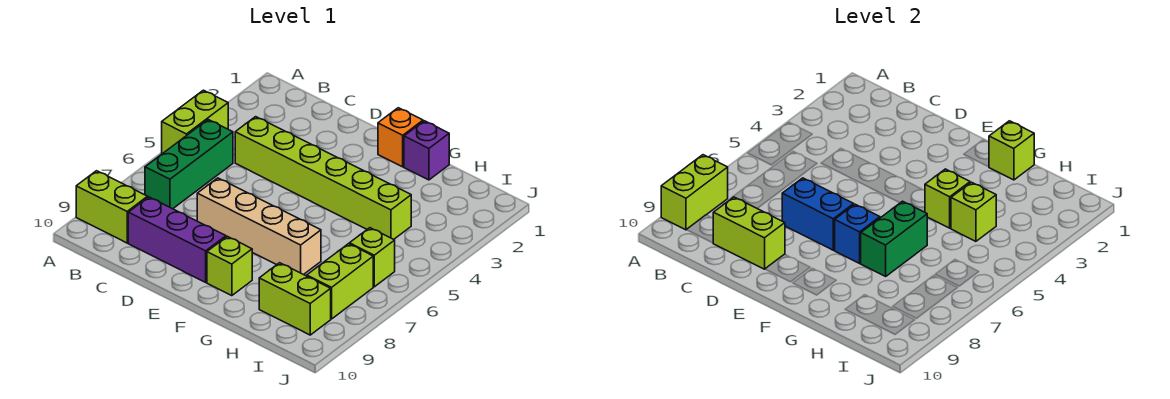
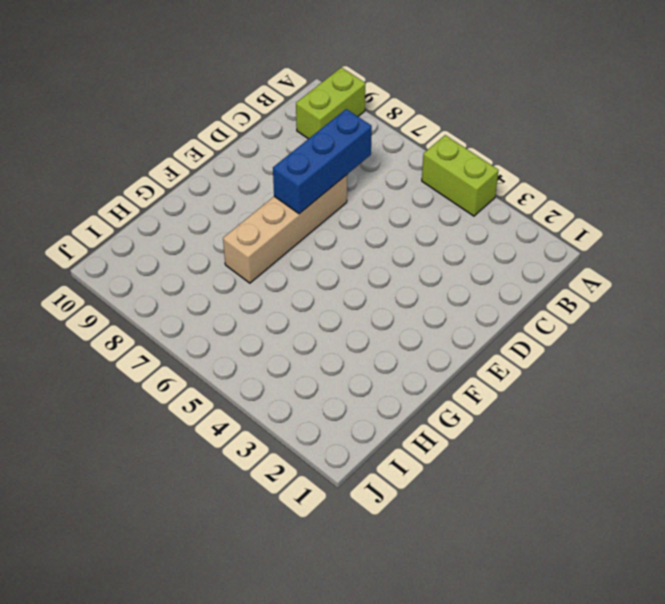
blue 1x3 brick [273,109,372,214] -> blue 1x2 brick [782,178,854,250]
none -> green 1x3 brick [145,120,233,209]
none -> lime 1x6 brick [235,117,411,239]
none -> purple 1x3 brick [128,197,226,282]

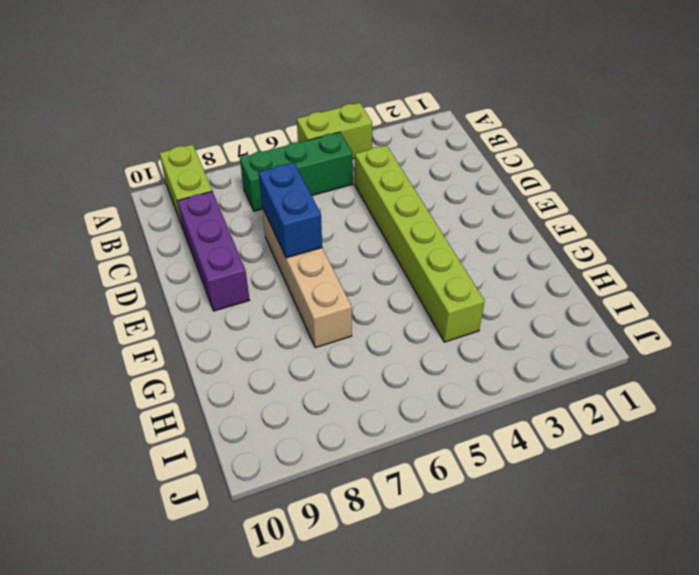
none -> orange 1x1 brick [378,108,423,167]
none -> lime 1x1 brick [207,236,252,296]
none -> purple 1x1 brick [404,121,449,180]

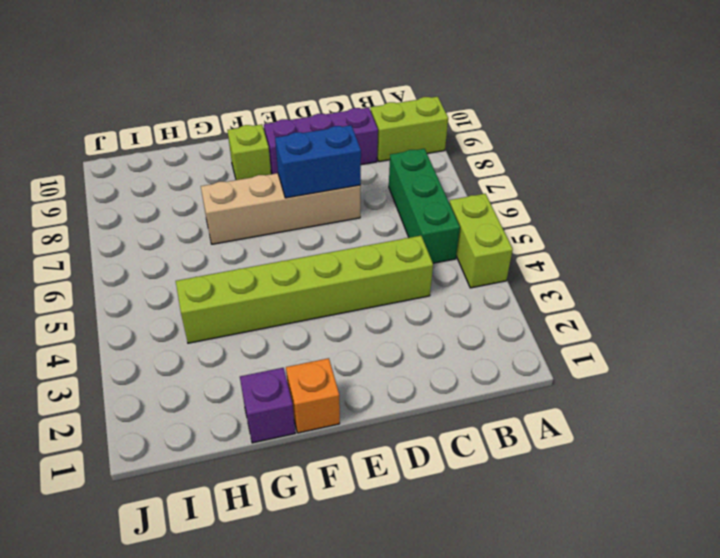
none -> lime 1x2 brick [259,263,331,335]
none -> lime 1x1 brick [349,228,395,287]
none -> lime 1x2 brick [307,244,373,319]

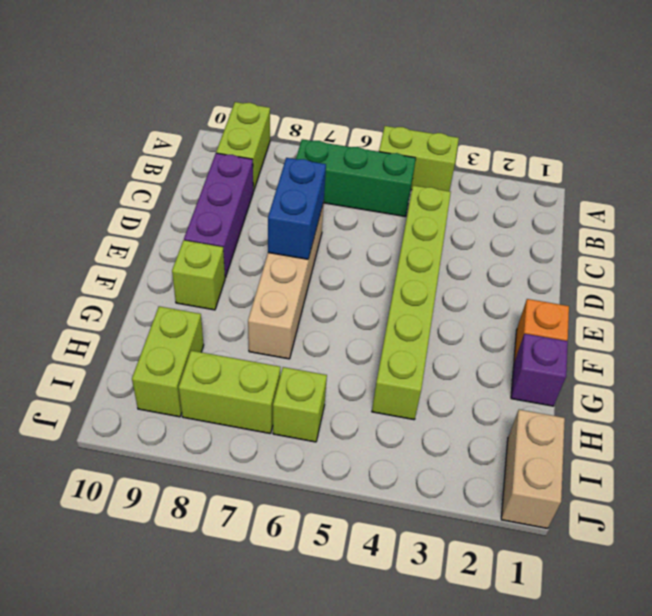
tan 1x2 brick [501,410,565,528] -> none
none -> lime 1x2 brick [661,155,728,230]
none -> lime 1x2 brick [713,197,785,269]
none -> blue 1x1 brick [834,204,880,263]

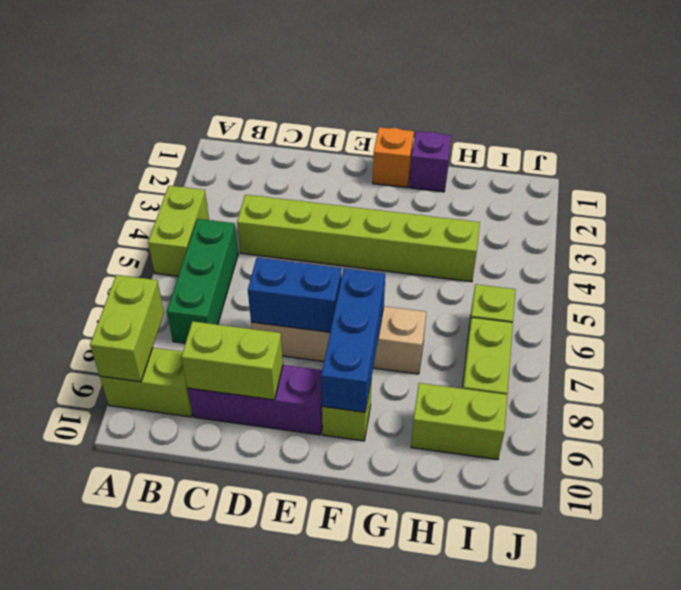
blue 1x3 brick [321,268,385,412] -> blue 1x1 brick [834,204,880,263]
none -> lime 1x1 brick [989,121,1034,180]
none -> lime 1x1 brick [925,169,970,228]
none -> green 1x2 brick [860,201,927,276]

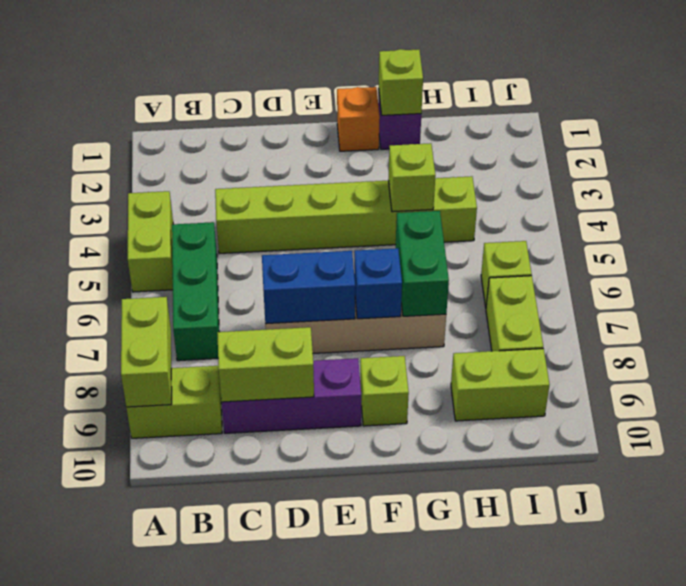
none -> lime 1x1 brick [951,182,996,241]

